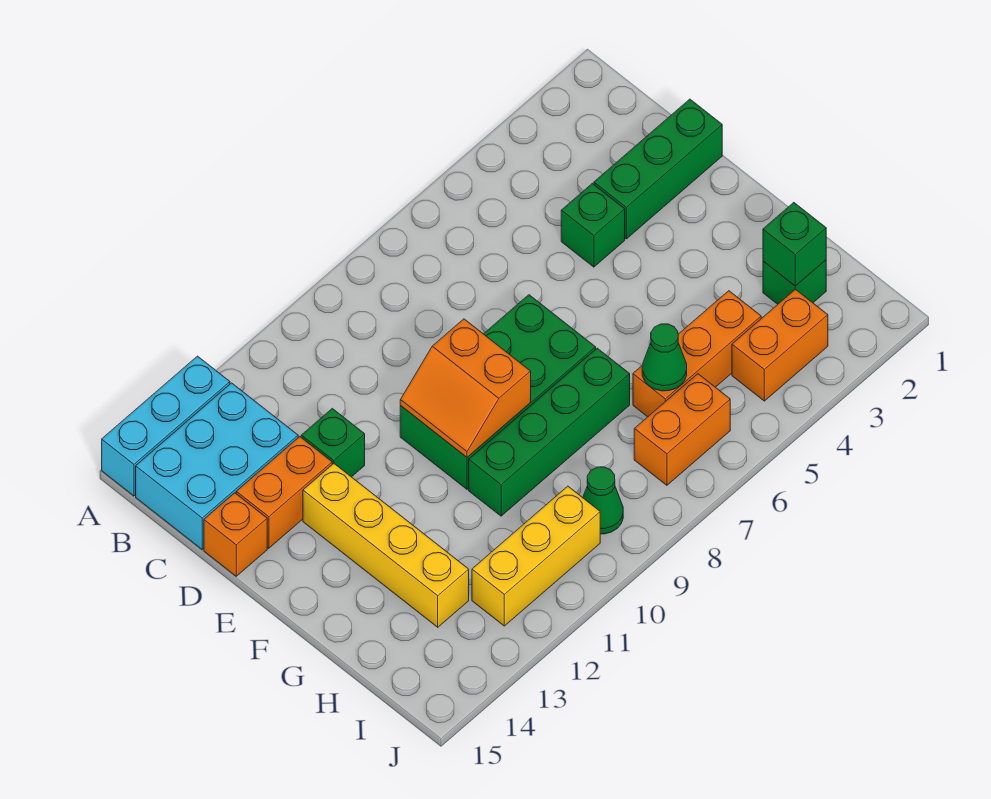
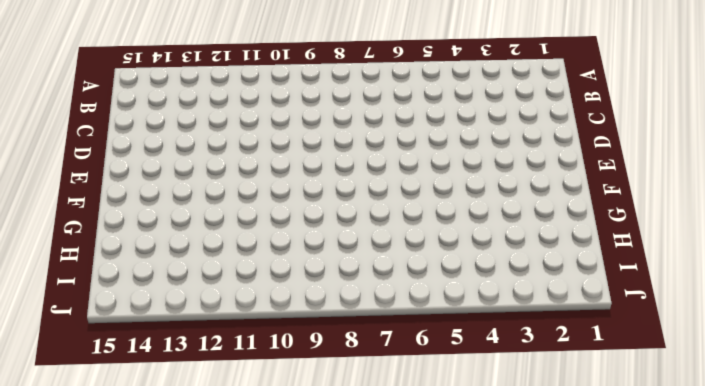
none -> cyan 1x3 brick [102,356,230,496]
none -> cyan 2x3 brick [136,383,298,549]
none -> green 1x3 brick [594,99,722,239]

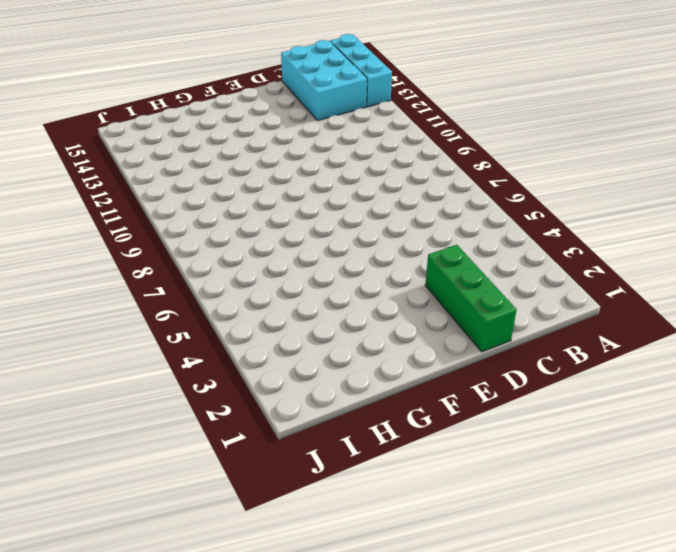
none -> green 1x1 brick [561,183,625,267]
none -> green 1x1 brick [301,408,365,477]
none -> orange 1x2 brick [236,437,332,548]

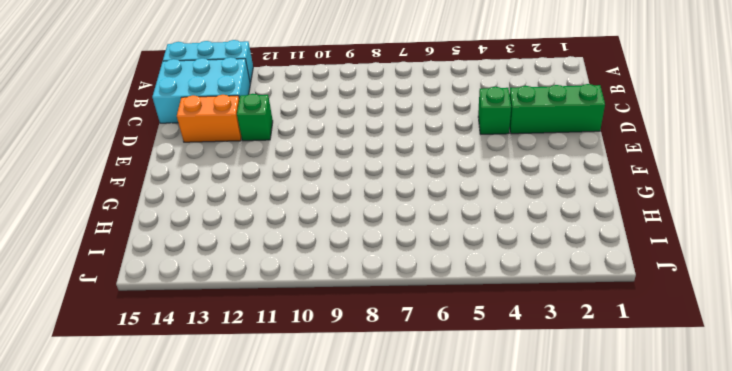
none -> orange 1x1 brick [204,493,267,576]
none -> green 2x4 brick [400,295,596,489]
none -> yellow 1x4 brick [303,464,469,627]

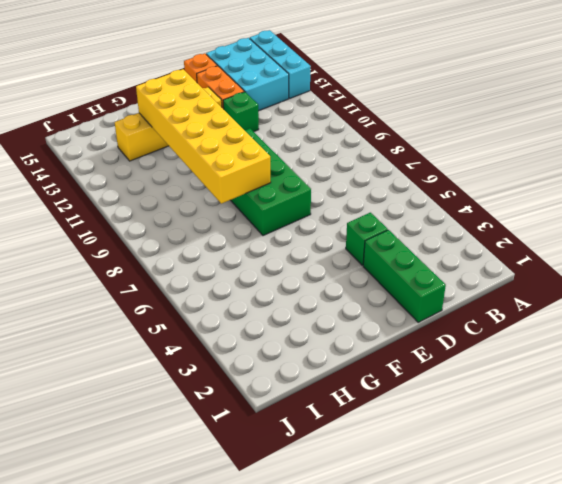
yellow 2x6 brick [136,69,271,204] -> orange 2x2 slope [400,319,531,457]
none -> green 1x4 brick [469,348,630,516]
none -> green 1x1 brick [763,260,826,304]
none -> orange 1x3 brick [633,291,761,417]

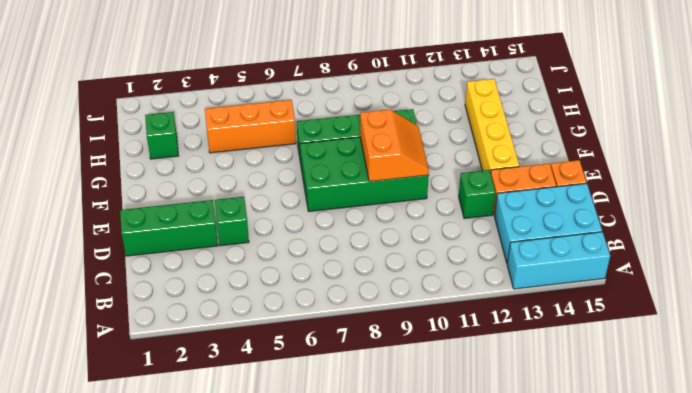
none -> orange 1x2 brick [732,289,828,401]
none -> orange 1x2 brick [634,374,730,485]
none -> green 1x1 cone [583,467,623,534]

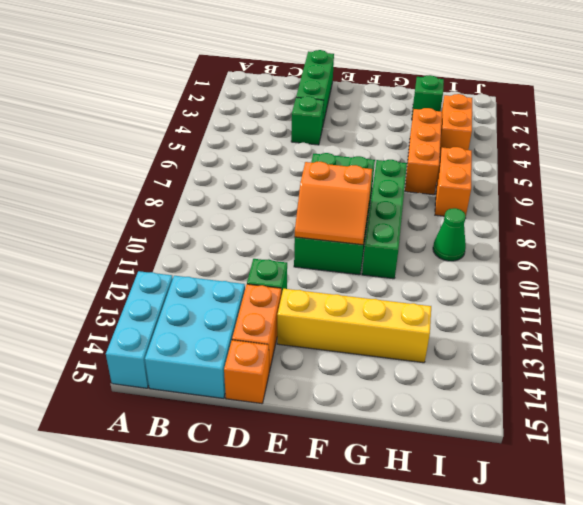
none -> yellow 1x3 brick [472,486,600,626]
none -> green 1x1 brick [763,203,826,286]
none -> green 1x1 cone [642,324,687,391]

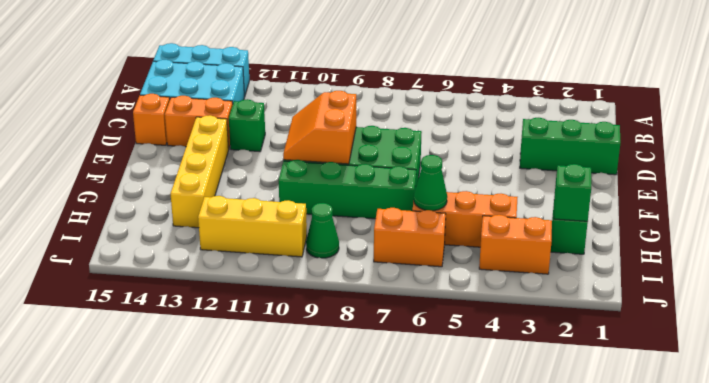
none -> green 1x1 brick [561,183,625,267]

